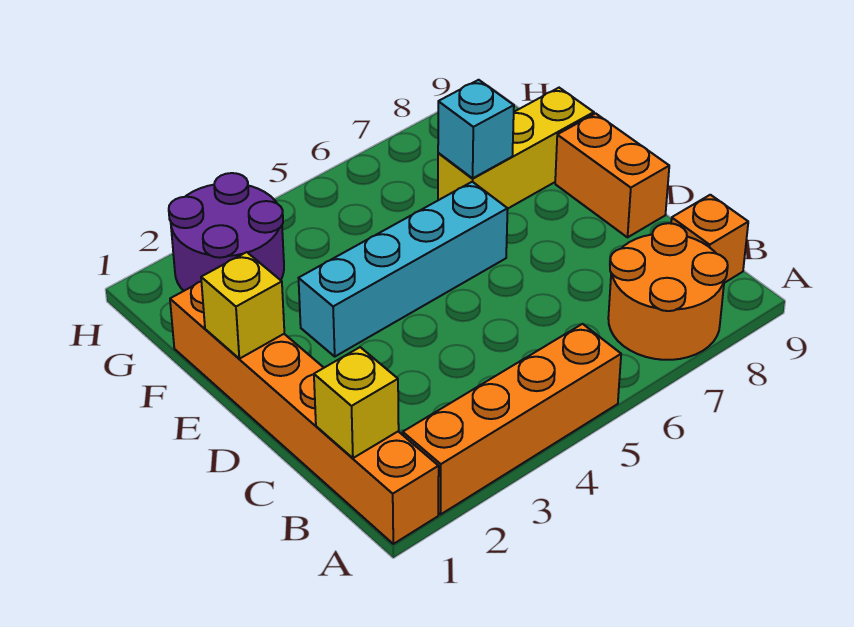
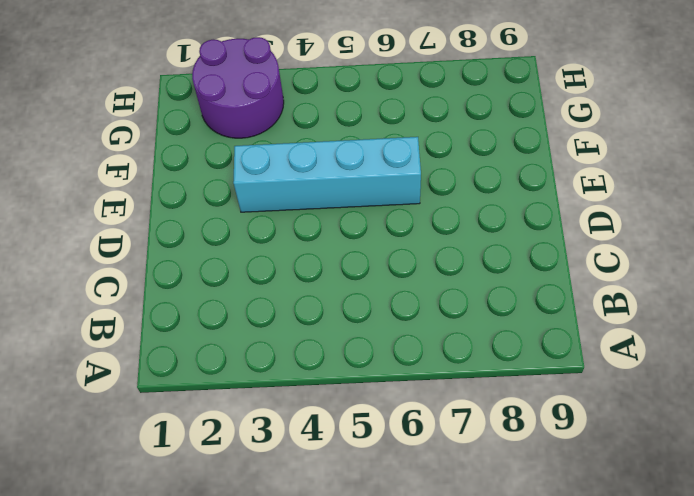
none -> orange 1x6 brick [170,282,439,544]
none -> orange 1x4 brick [403,324,621,514]

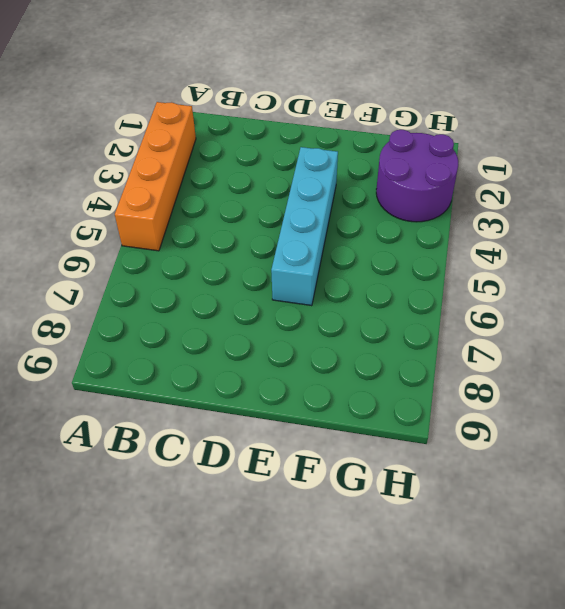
none -> orange 1x6 brick [170,282,439,544]
none -> orange 2x2 round brick [608,223,728,360]

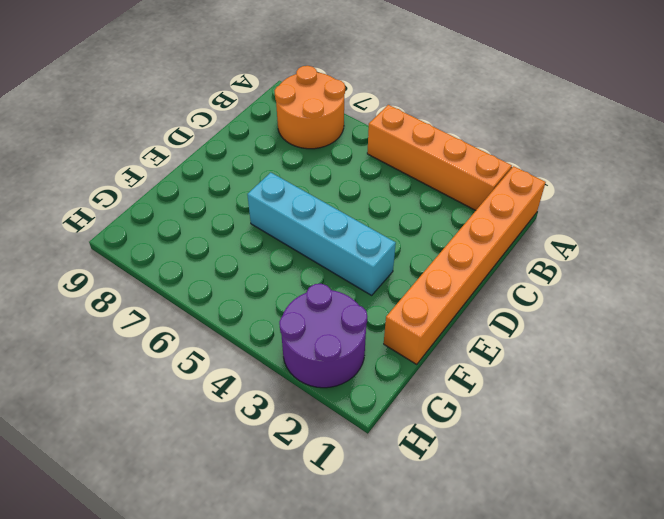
none -> orange 1x1 brick [671,195,748,283]
none -> orange 1x2 brick [555,113,669,237]

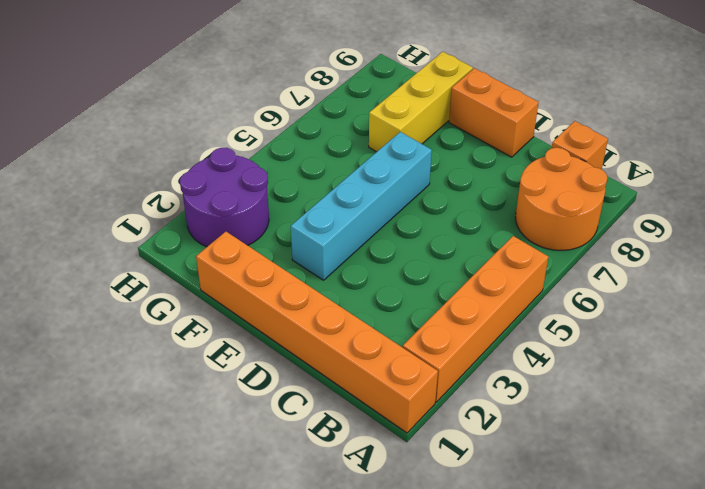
none -> yellow 1x1 brick [314,347,399,458]
none -> yellow 1x1 brick [201,252,284,359]

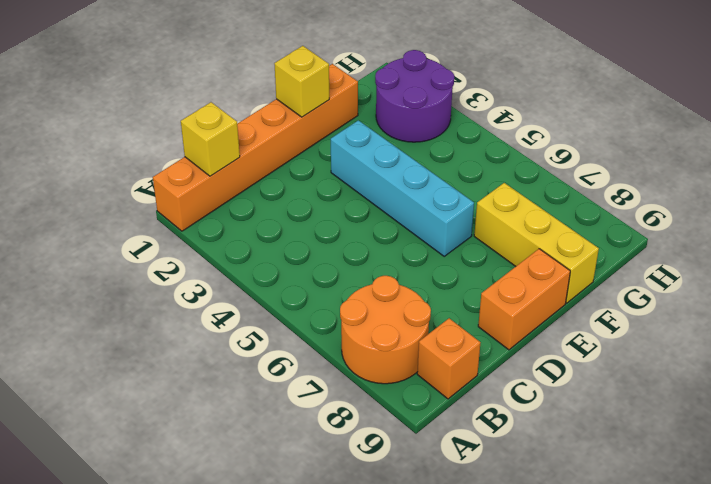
none -> orange 1x4 brick [403,324,621,514]
none -> cyan 1x1 brick [438,80,514,178]

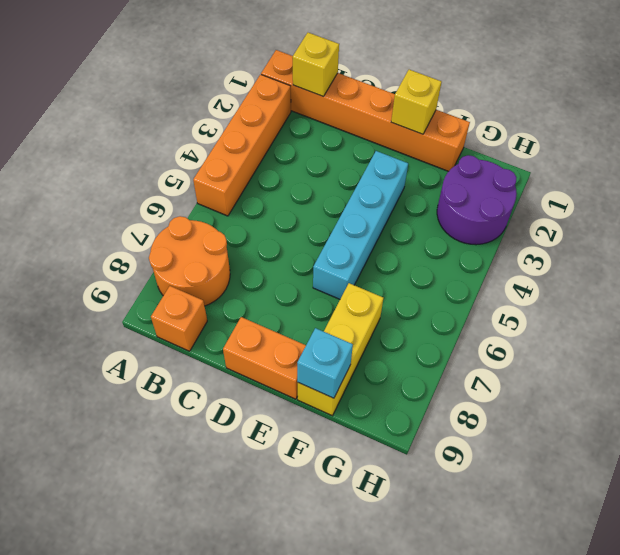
cyan 1x1 brick [297,328,353,398] -> cyan 1x1 brick moved to [438,80,514,178]

